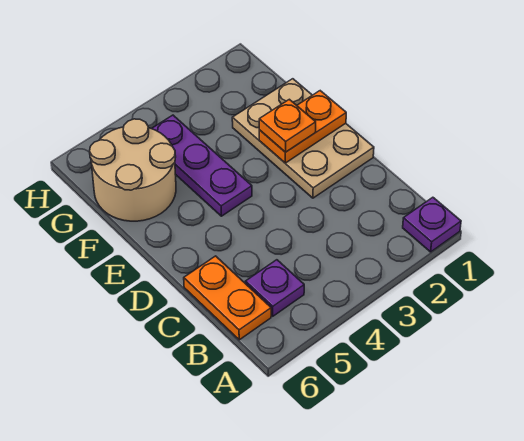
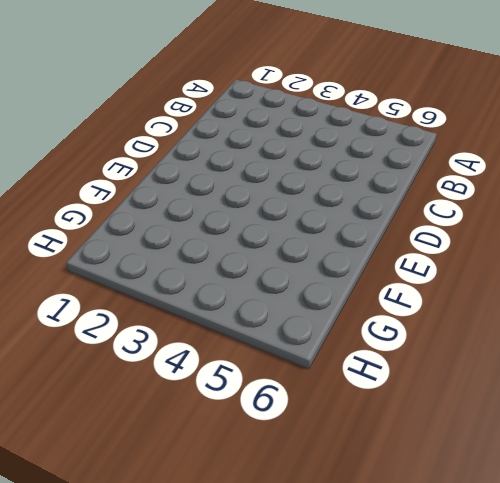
none -> purple 1x1 plate [403,197,461,252]
none -> purple 1x1 plate [245,260,304,316]

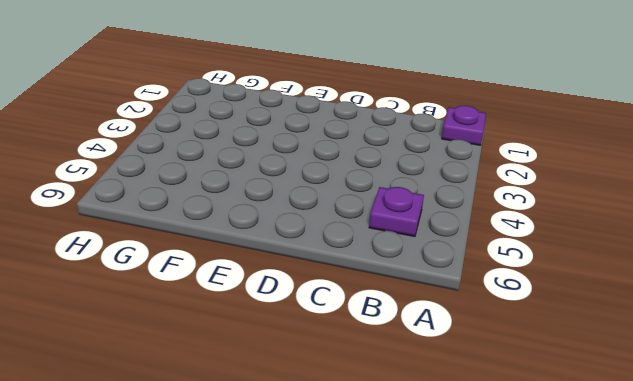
none -> orange 1x2 plate [184,256,271,340]
none -> tan 2x3 plate [232,79,374,198]

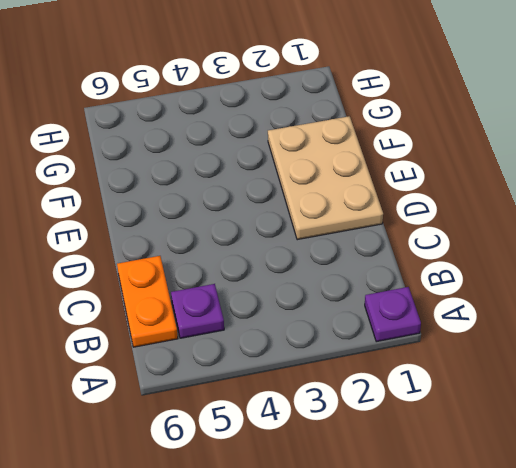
none -> purple 1x3 plate [152,115,252,216]
none -> tan 2x2 round brick [90,119,176,221]

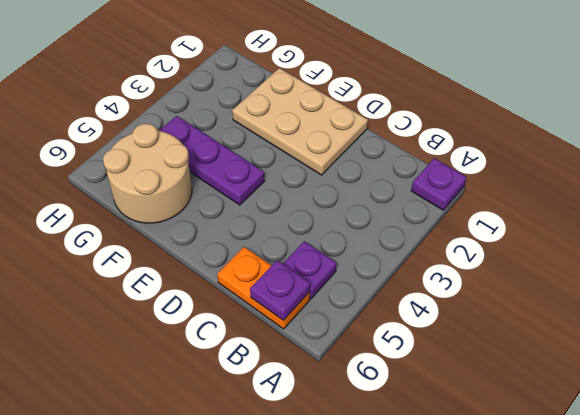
purple 1x1 plate [250,260,310,321] -> none
none -> orange 1x2 plate [259,91,346,163]
none -> orange 1x1 plate [259,99,316,152]

